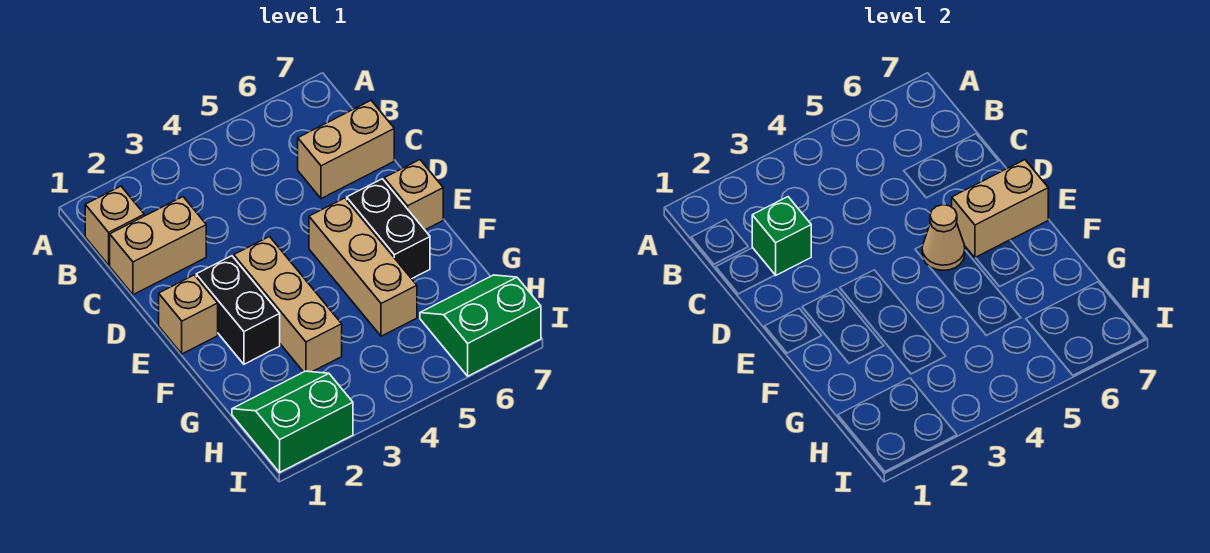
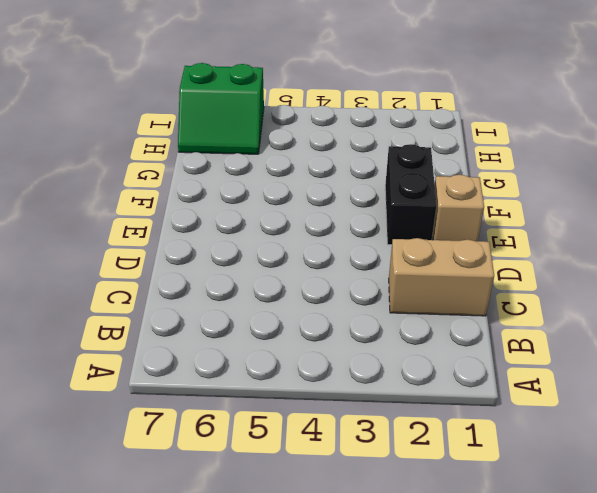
none -> tan 1x1 brick [85,186,144,265]
none -> tan 1x2 brick [298,101,394,199]
none -> tan 1x3 brick [234,237,342,372]

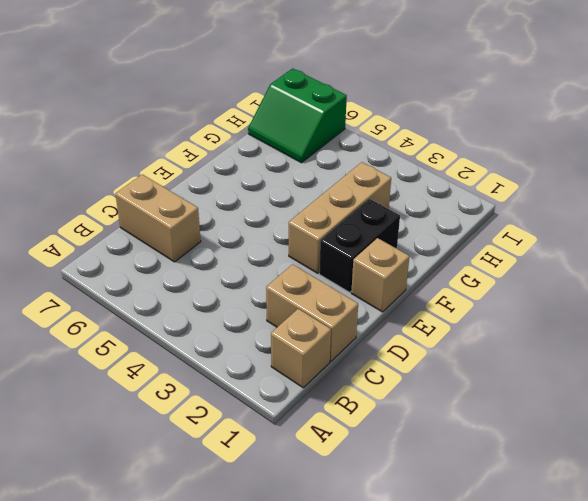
none -> tan 1x3 brick [309,198,417,336]
none -> black 1x2 brick [347,179,430,279]
none -> tan 1x1 brick [384,160,443,230]

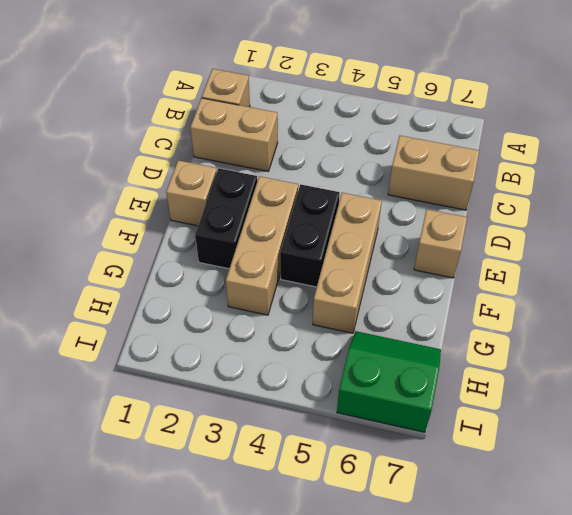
black 1x2 brick [280,184,340,287] -> black 1x2 brick moved to [347,179,430,279]
none -> green 2x2 slope [232,371,353,472]
none -> green 1x1 brick [752,197,811,275]
none -> tan 1x1 cone [922,205,965,270]

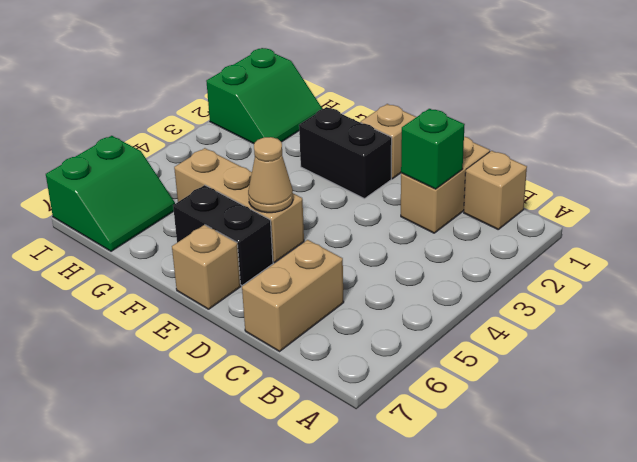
none -> tan 1x3 brick [234,237,342,372]
none -> tan 1x2 brick [952,160,1048,258]

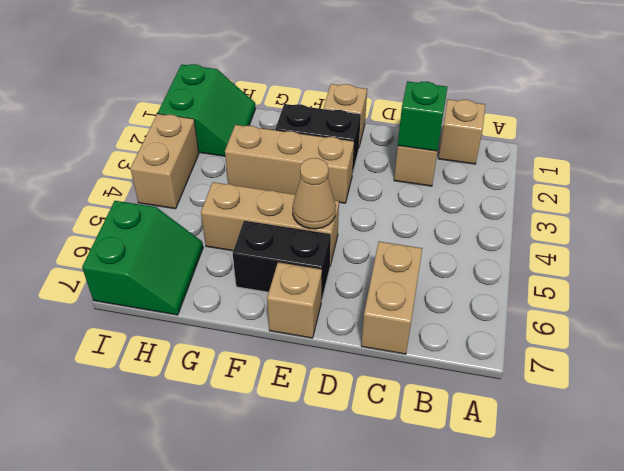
tan 1x2 brick [130,114,199,209] -> tan 1x2 brick moved to [952,160,1048,258]

